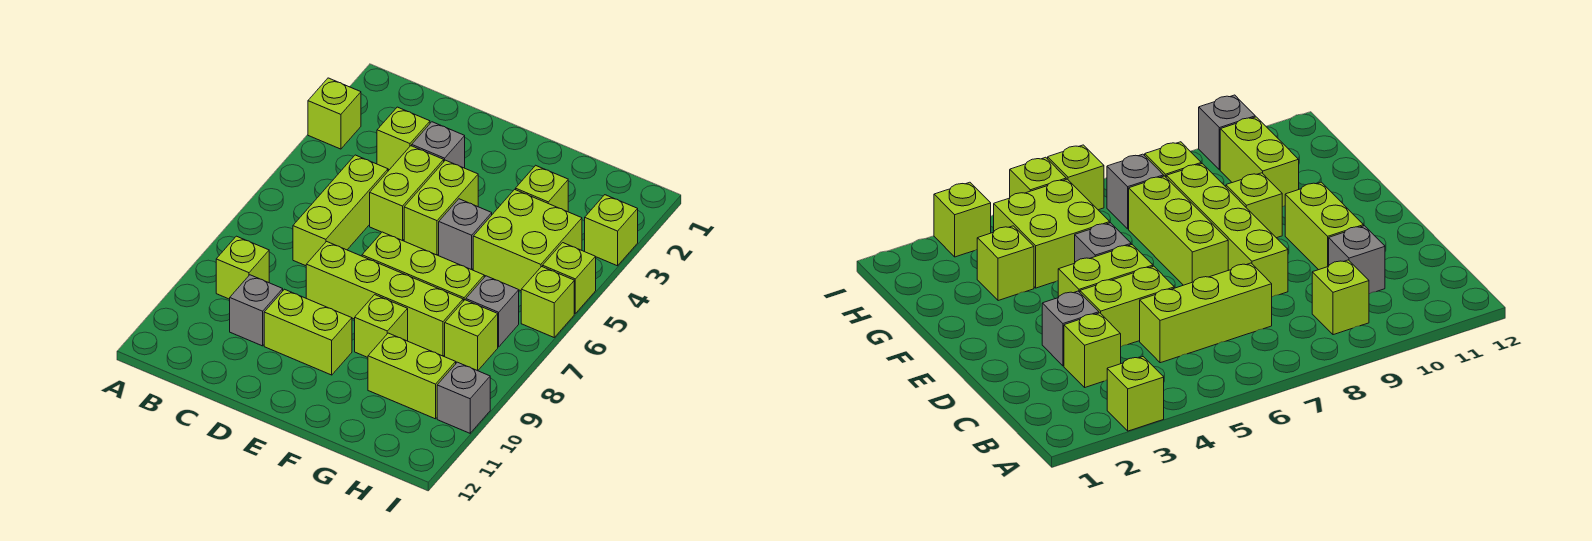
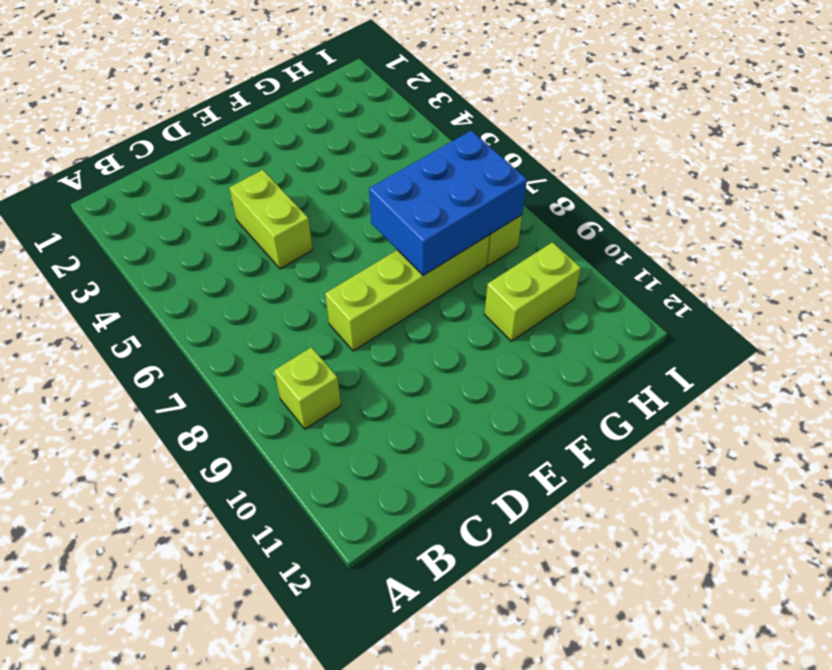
blue 2x3 brick [369,131,527,276] -> none
none -> lime 1x1 brick [308,78,361,149]
none -> lime 1x1 brick [377,107,430,170]
none -> lime 1x3 brick [293,155,388,266]

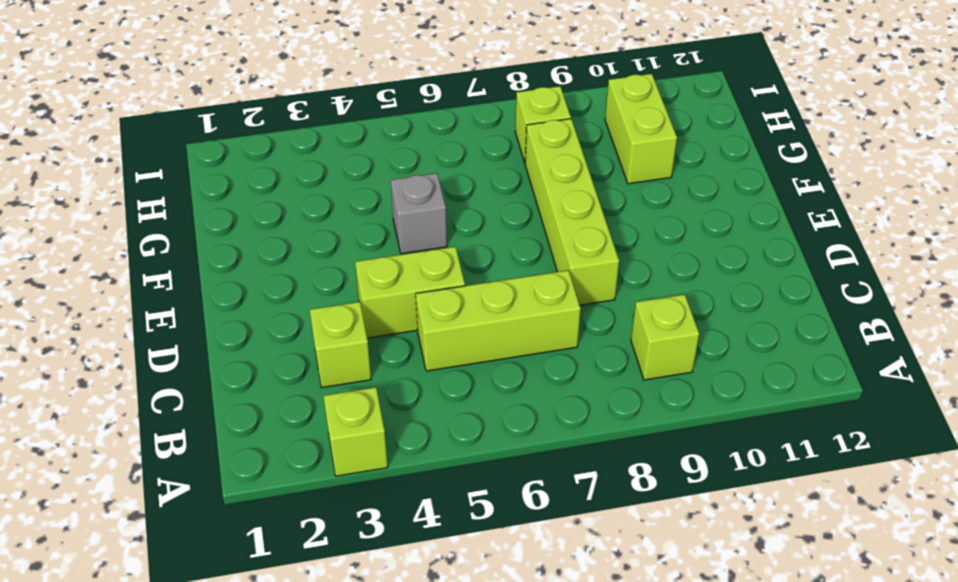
none -> grey 1x1 brick [230,275,283,346]
none -> grey 1x1 brick [412,122,465,168]
none -> lime 1x2 brick [264,289,352,375]

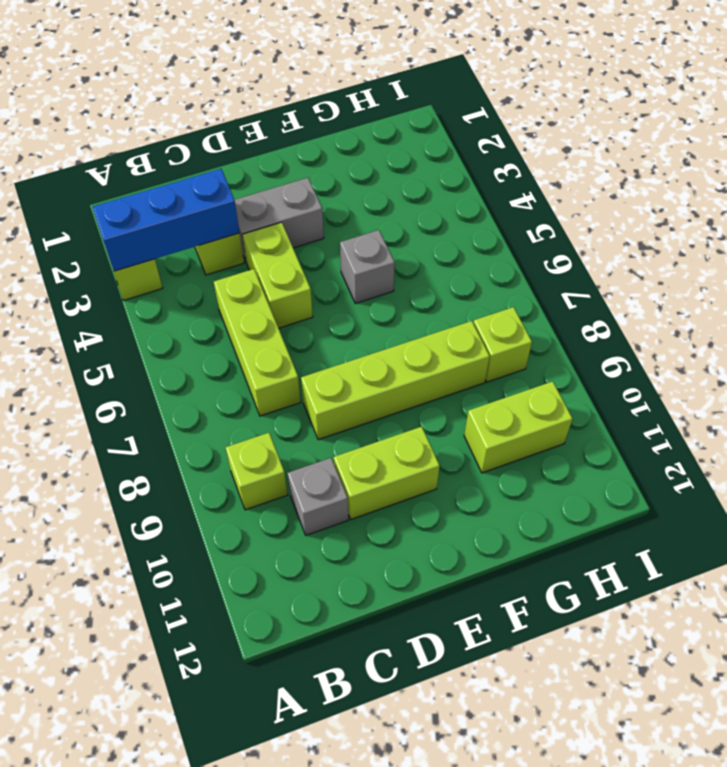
blue 1x3 brick [93,169,240,271] -> none
grey 1x2 brick [235,178,324,263] -> grey 1x1 brick [412,122,465,168]
none -> lime 1x2 brick [404,160,478,255]
none -> lime 1x3 brick [362,232,484,301]
none -> lime 1x1 brick [355,295,408,357]

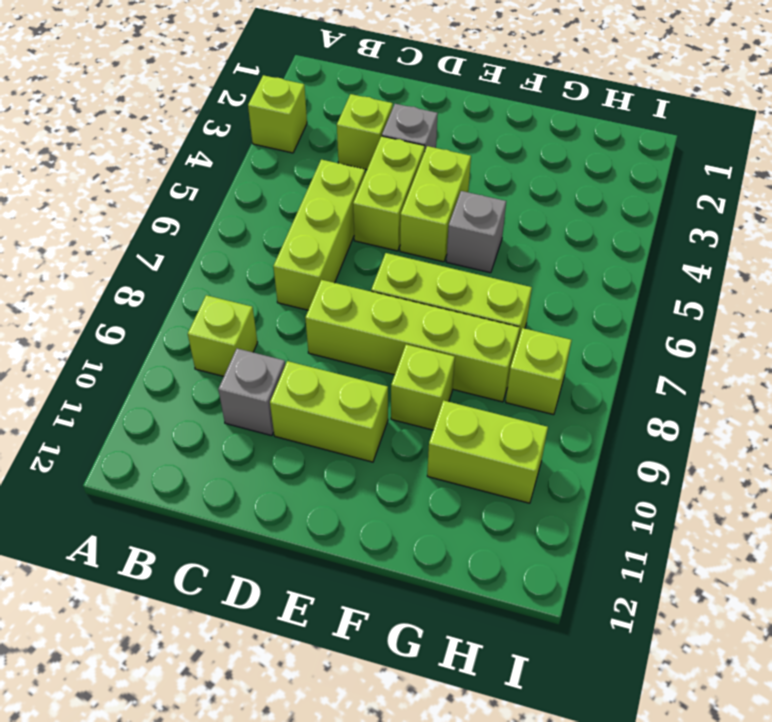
none -> lime 1x1 brick [516,165,568,212]
none -> lime 2x2 brick [473,189,582,291]
none -> grey 1x1 brick [466,276,519,347]

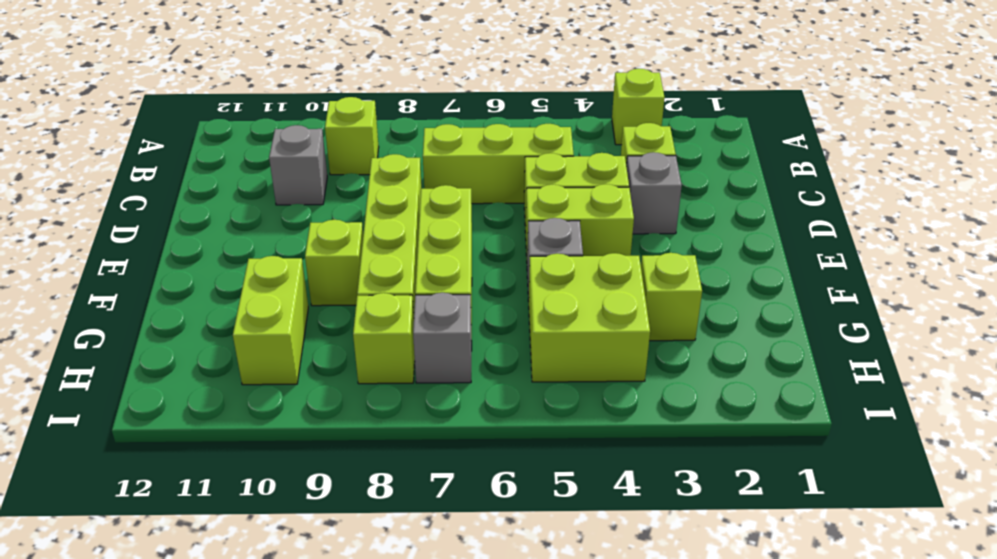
none -> lime 1x2 brick [264,289,352,375]
none -> lime 1x1 brick [585,195,638,266]
none -> lime 1x1 brick [543,243,596,313]

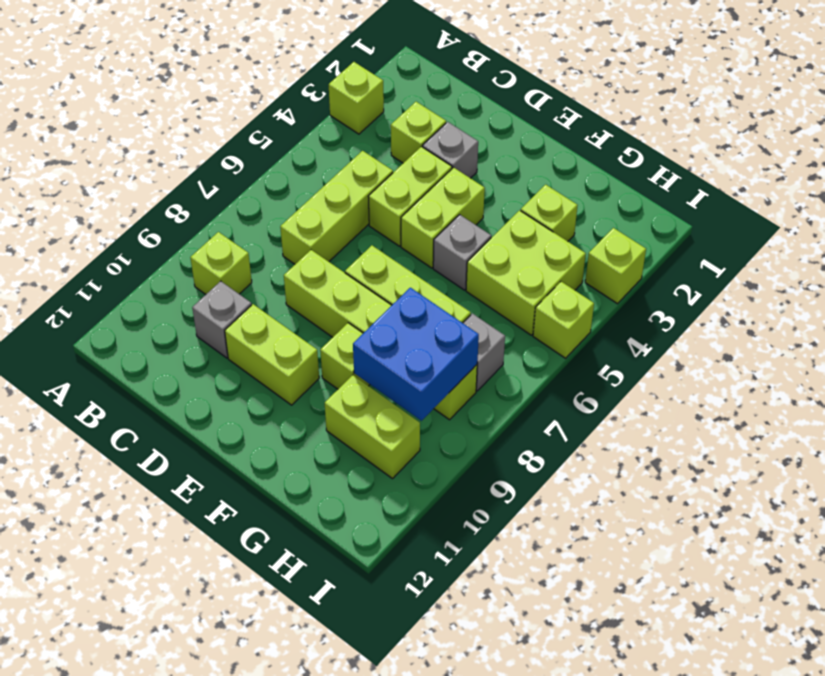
blue 2x2 brick [353,288,479,421] -> none
none -> lime 1x1 brick [521,267,574,337]
none -> grey 1x1 brick [437,362,490,433]

